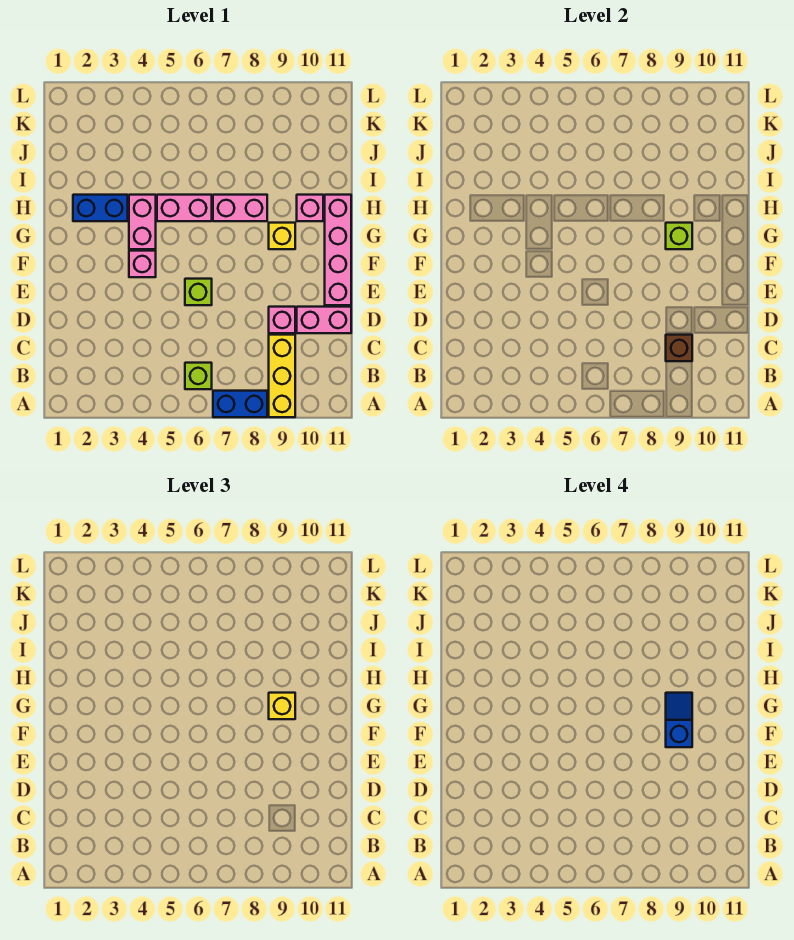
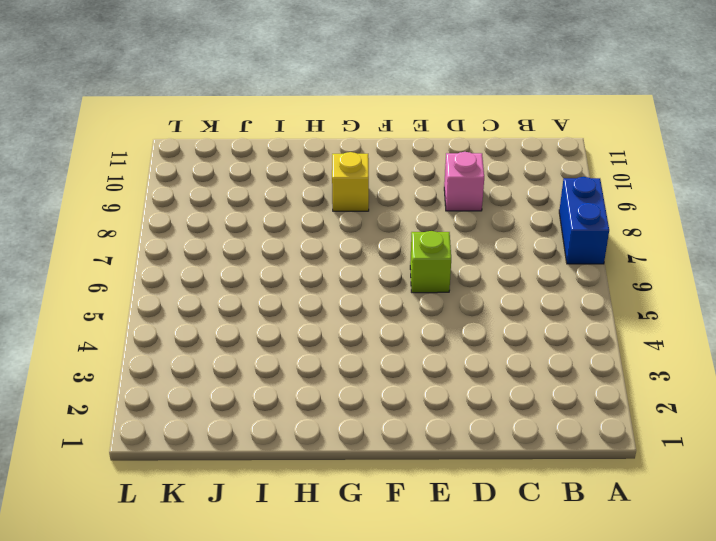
none -> yellow 1x3 brick [269,335,295,417]
none -> lime 1x1 brick [185,363,212,389]
none -> pink 1x2 brick [297,307,351,333]

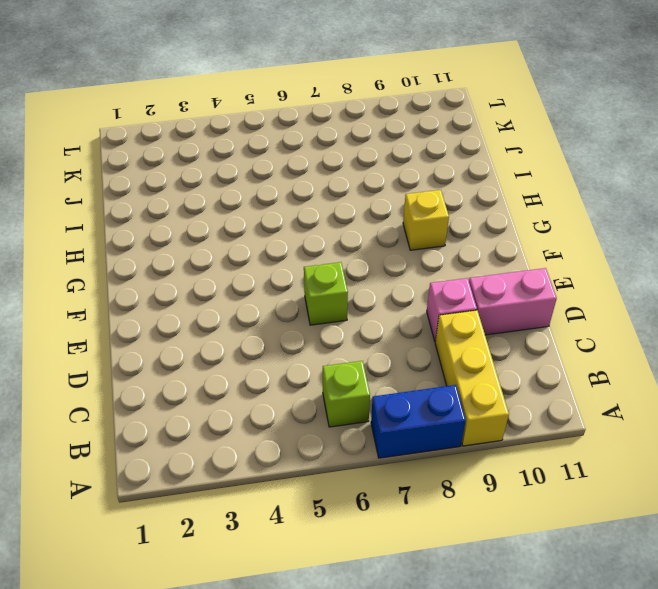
none -> pink 1x4 brick [325,195,351,305]
none -> pink 1x1 brick [129,251,156,277]
none -> pink 1x2 brick [129,195,156,249]

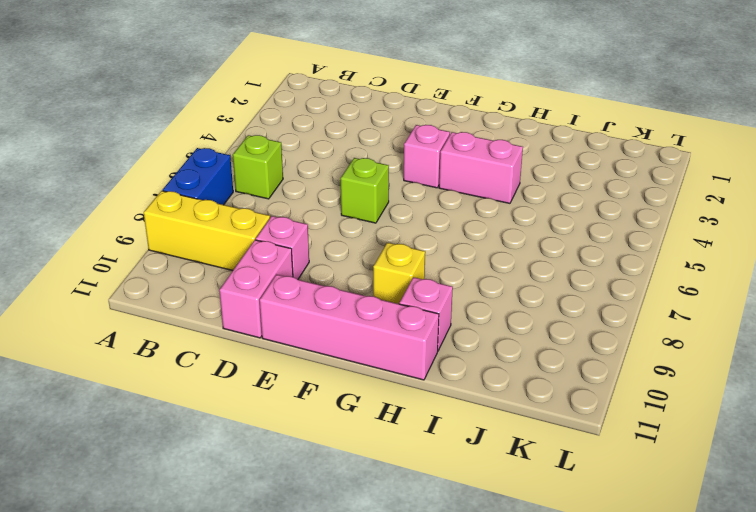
none -> blue 1x2 brick [73,195,128,221]
none -> pink 1x2 brick [157,195,212,221]
none -> pink 1x2 brick [213,195,267,221]

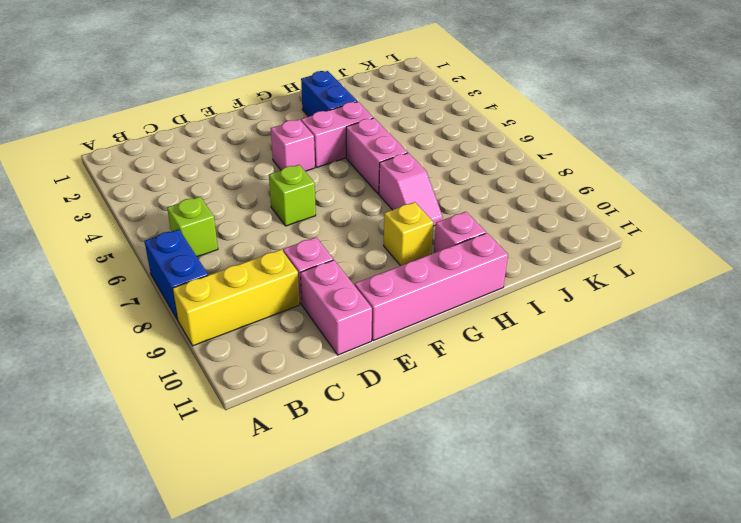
pink 1x2 slope [379,153,443,226] -> pink 1x2 brick [213,195,267,221]
none -> brown 1x1 brick [666,335,692,361]
none -> lime 1x1 brick [666,223,692,249]
none -> yellow 1x1 brick [269,693,295,719]

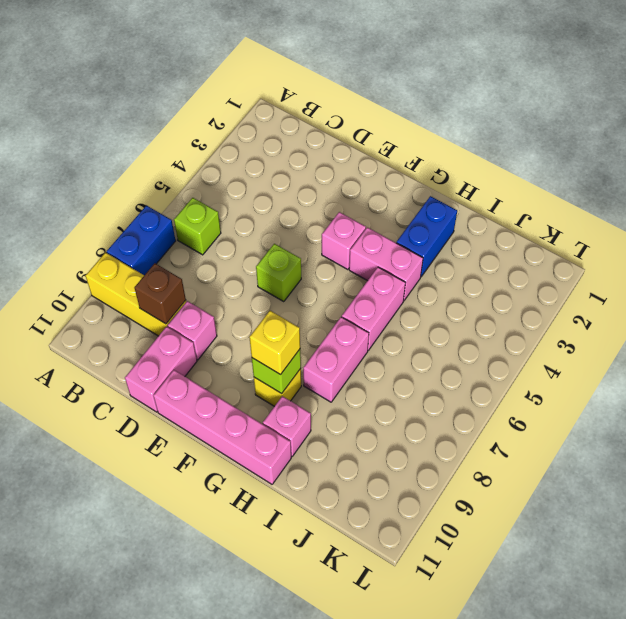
none -> blue 1x2 slope [666,693,692,747]

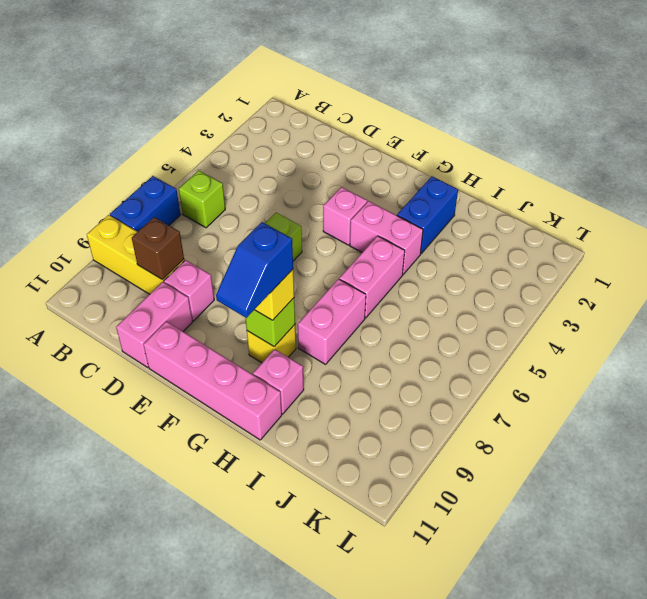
blue 1x2 slope [216,222,293,318] -> blue 1x2 slope turned to [666,693,692,747]

